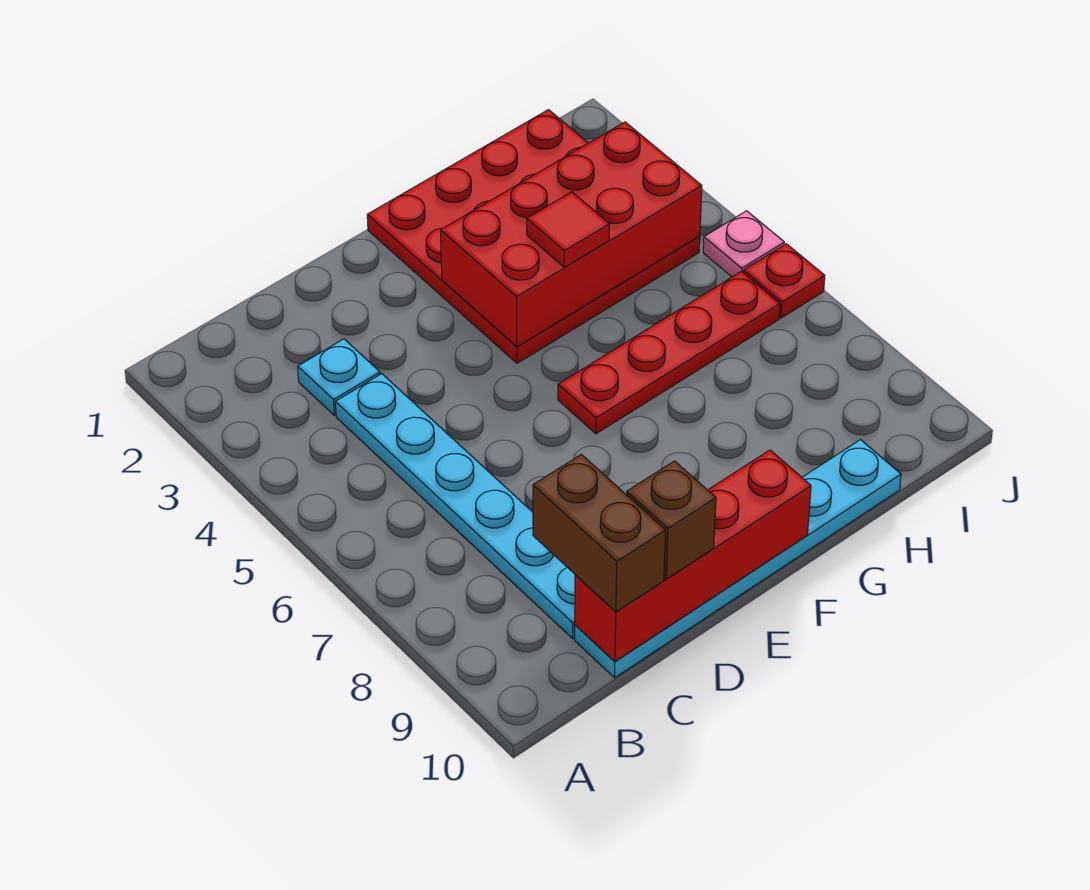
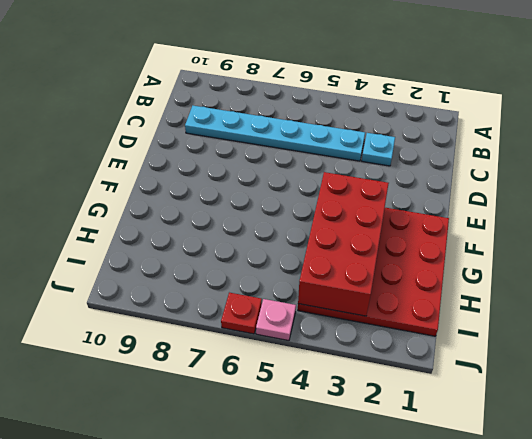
none -> cyan 1x6 plate [575,440,901,678]
none -> red 1x4 plate [558,271,780,434]
none -> red 1x4 brick [575,450,811,661]

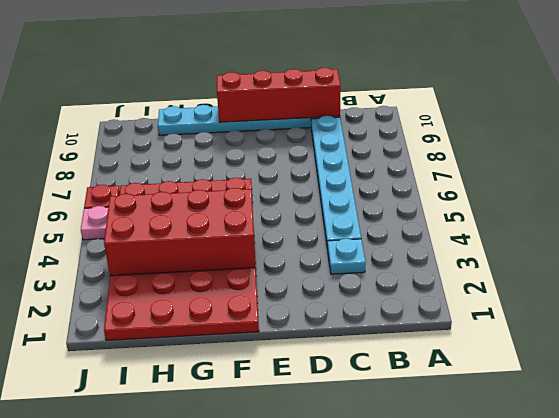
none -> brown 1x2 brick [533,454,666,612]
none -> brown 1x1 brick [627,461,716,579]
none -> red 1x1 tile [527,192,609,267]

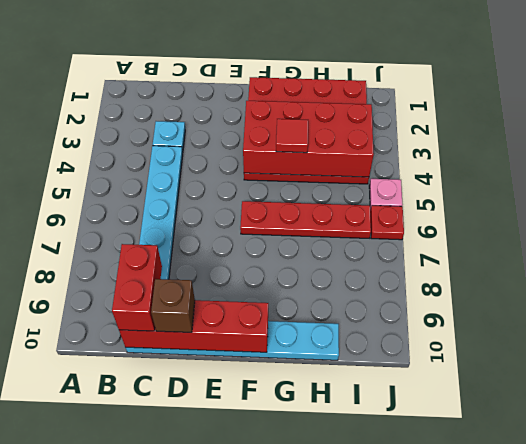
red 1x2 brick [112,244,162,331] -> brown 1x2 brick [533,454,666,612]

